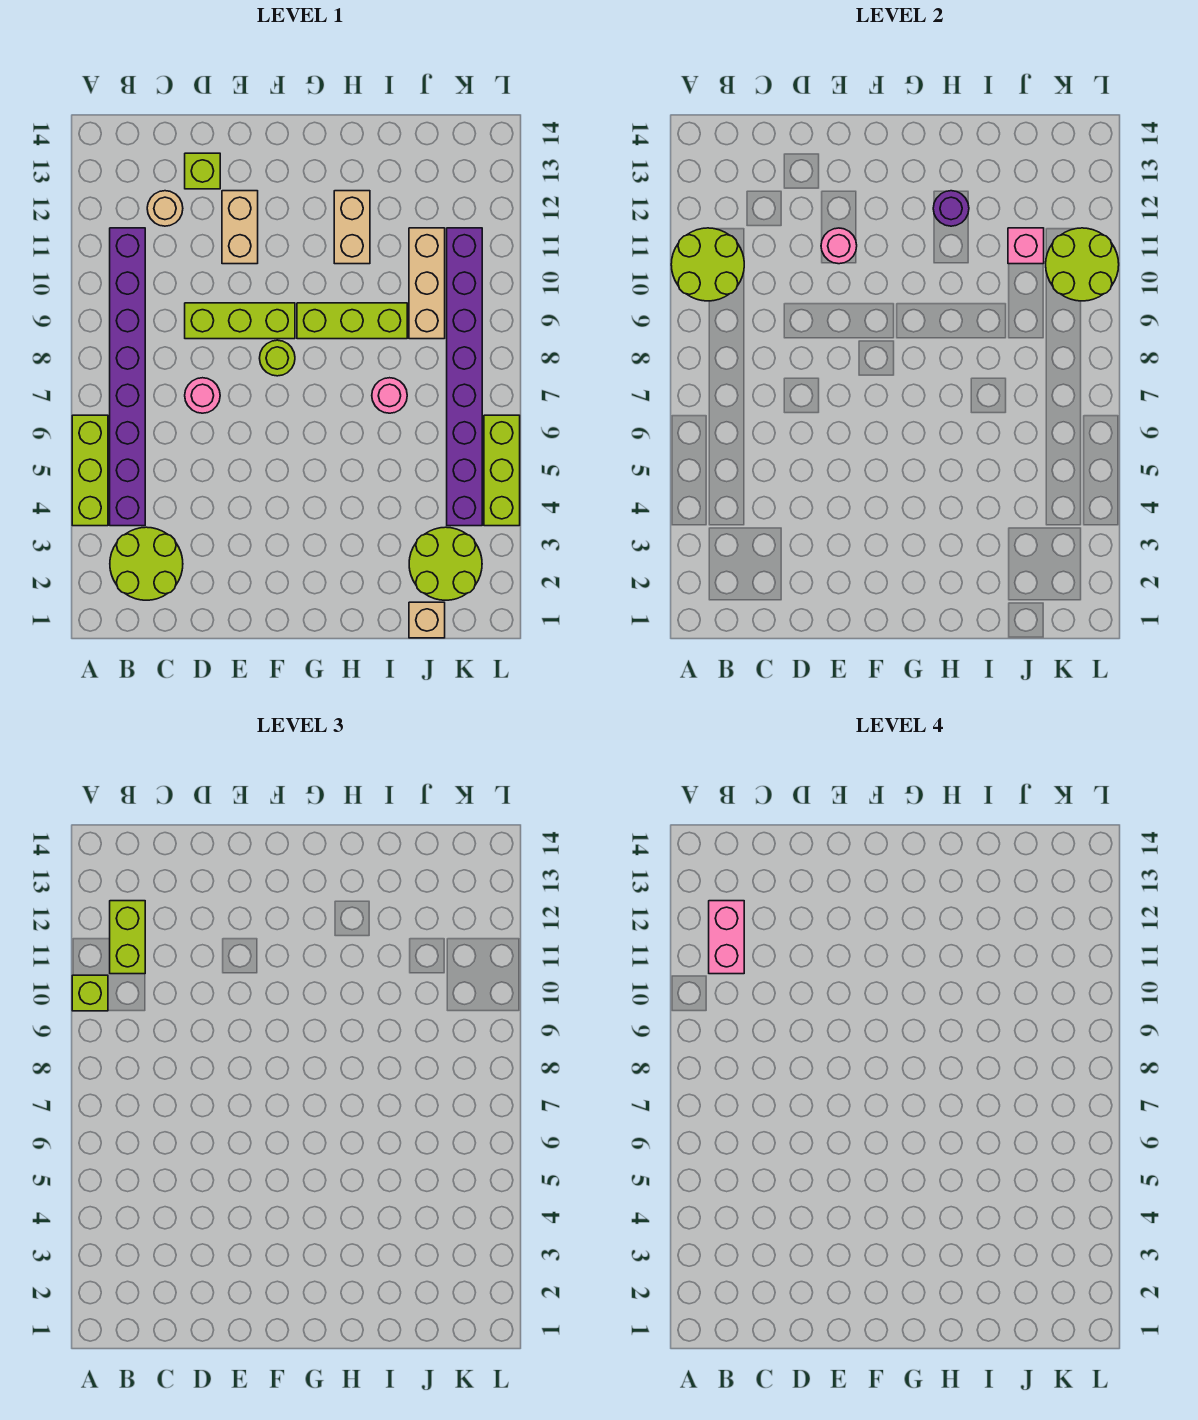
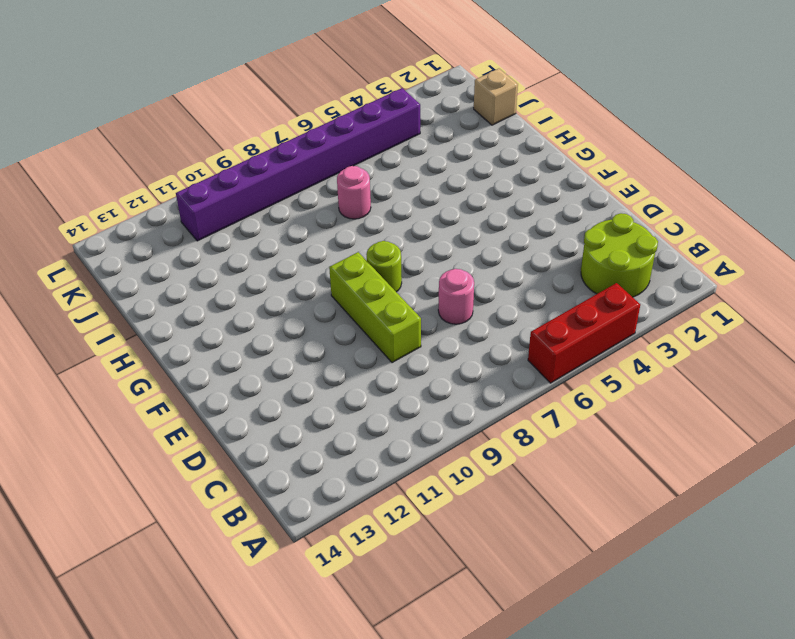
red 1x3 brick [528,283,640,383] -> lime 1x3 brick [72,415,108,526]
none -> purple 1x8 brick [110,228,145,526]
none -> tan 1x1 round brick [147,191,183,226]
none -> lime 1x1 brick [185,153,220,189]

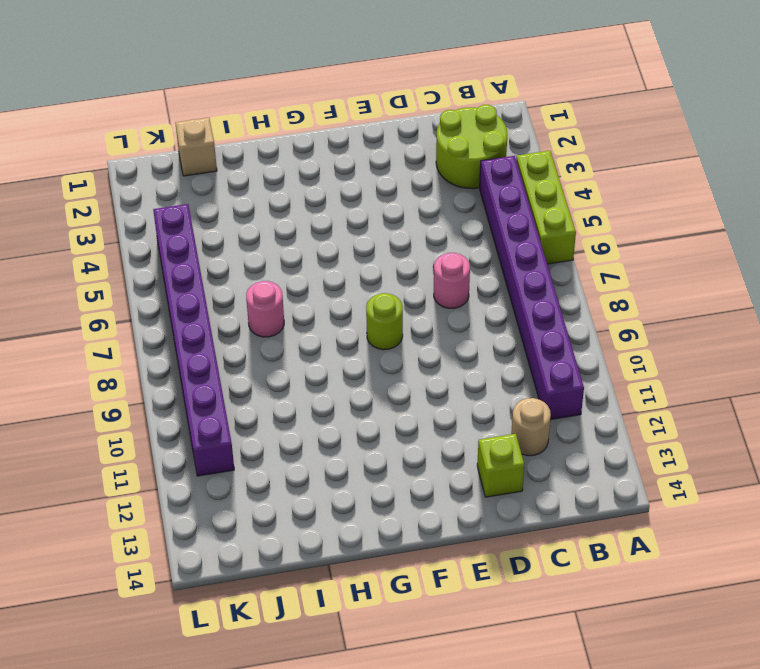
none -> lime 1x3 brick [185,303,295,339]
none -> tan 1x2 brick [222,191,258,264]
none -> lime 1x3 brick [297,303,407,339]

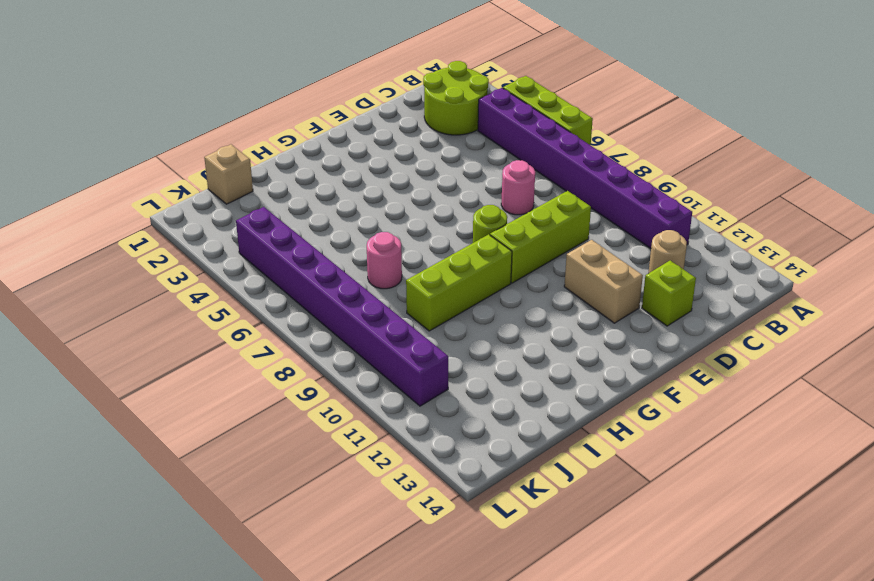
none -> tan 1x2 brick [334,191,370,264]
none -> lime 2x2 round brick [409,527,482,600]
none -> tan 1x3 brick [409,228,445,339]

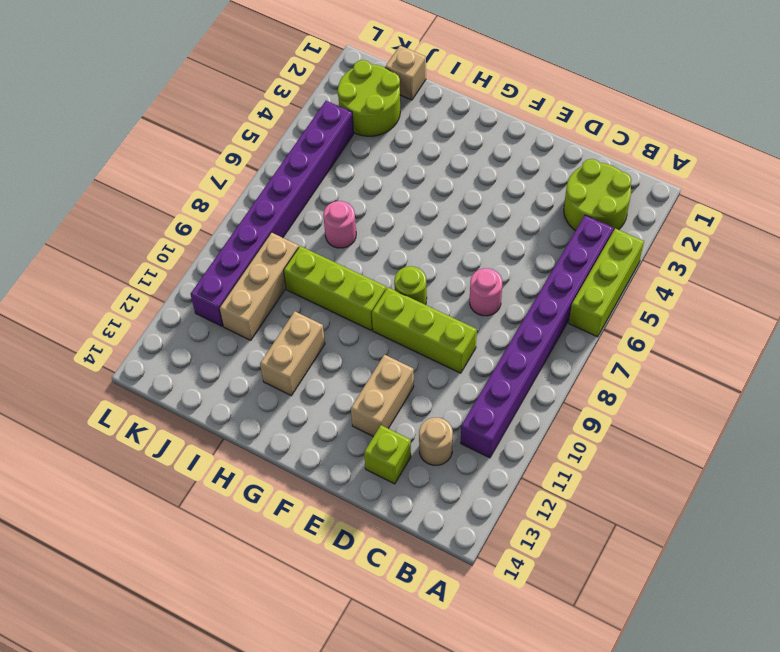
none -> lime 1x3 brick [484,415,520,526]
none -> lime 2x2 round brick [671,228,744,301]
none -> pink 1x1 round brick [821,228,857,264]

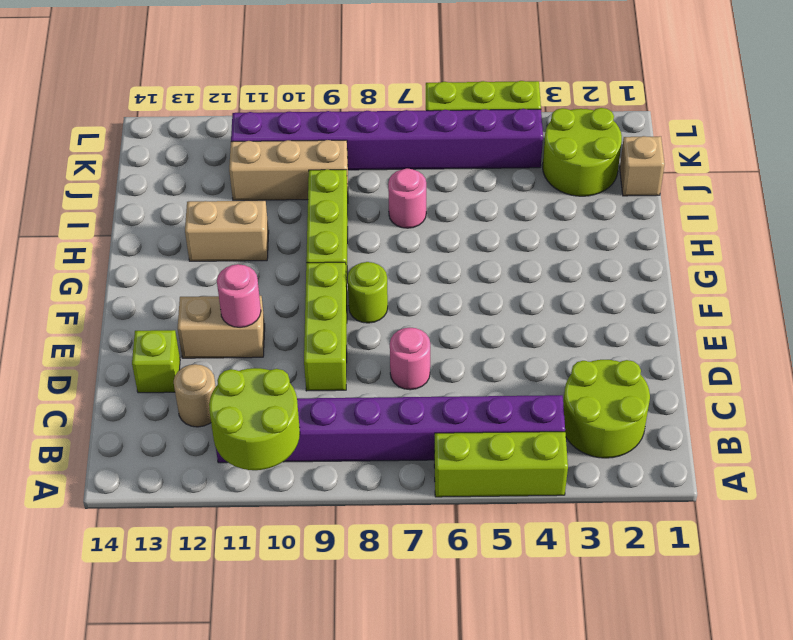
none -> purple 1x1 round brick [933,191,969,226]
none -> pink 1x1 brick [1008,228,1044,264]
none -> lime 2x2 round brick [1046,228,1119,301]

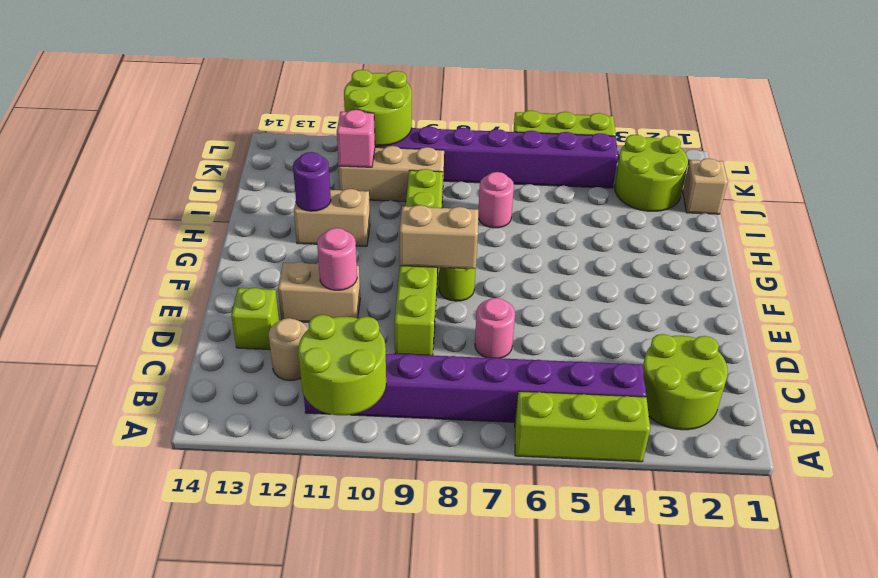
tan 1x2 brick [400,205,478,269] -> none
none -> lime 1x1 brick [72,975,108,1011]
none -> lime 1x2 brick [110,901,145,974]
none -> pink 1x2 brick [709,901,744,974]

